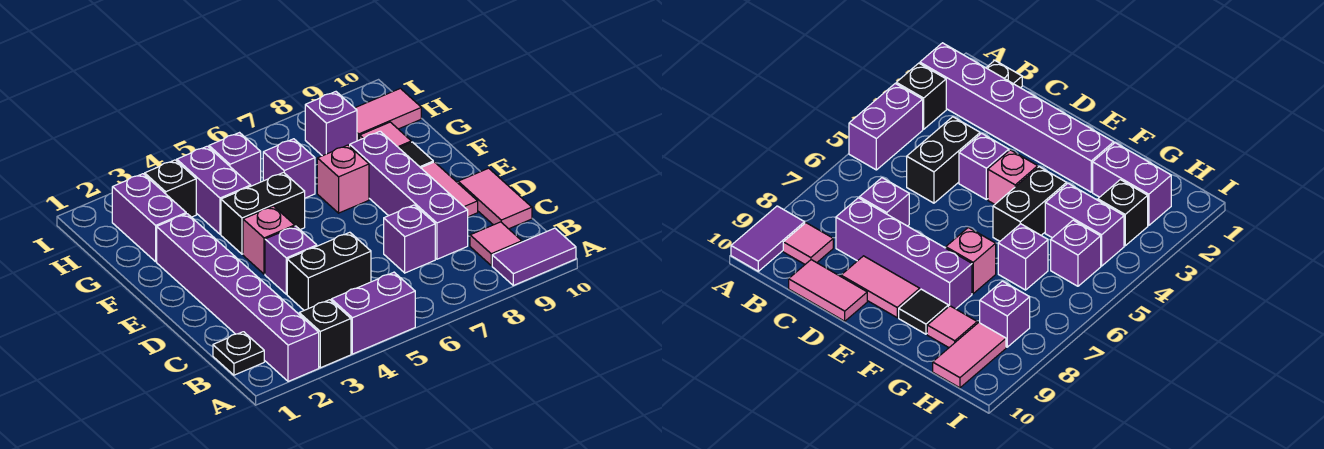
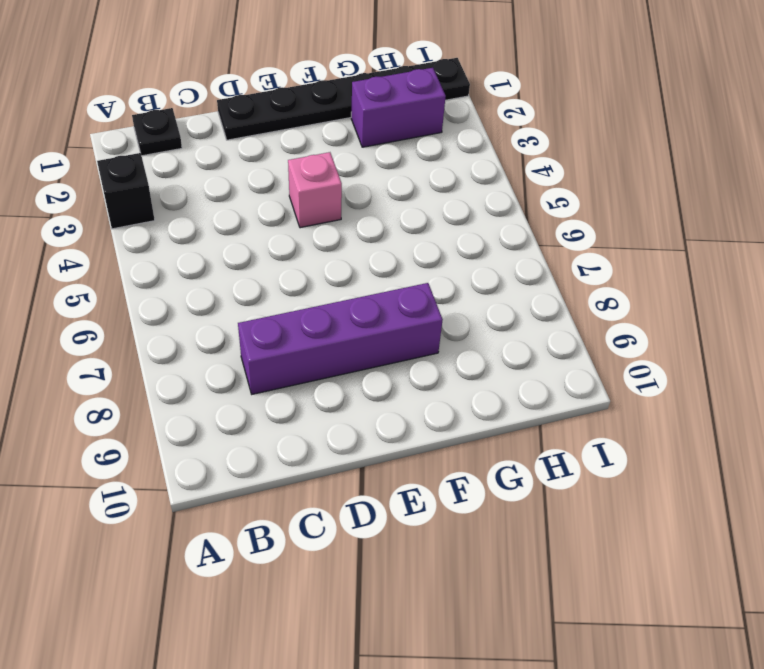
black 1x6 plate [217,58,470,140] -> none
none -> purple 1x6 brick [157,214,319,381]
none -> purple 1x2 brick [331,272,415,354]
none -> purple 1x2 tile [492,228,576,285]

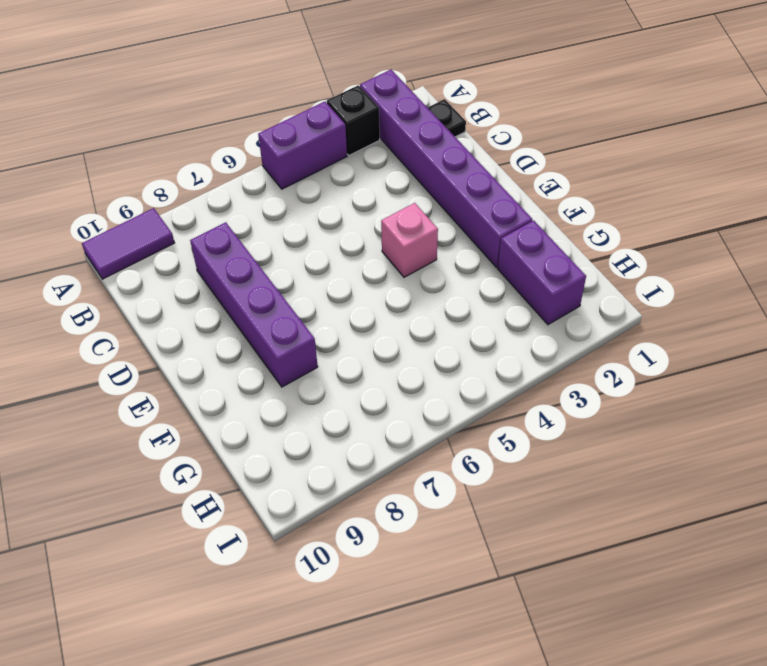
none -> pink 1x1 tile [470,222,522,265]
none -> black 1x2 brick [287,232,371,310]
none -> purple 1x1 brick [384,205,435,273]

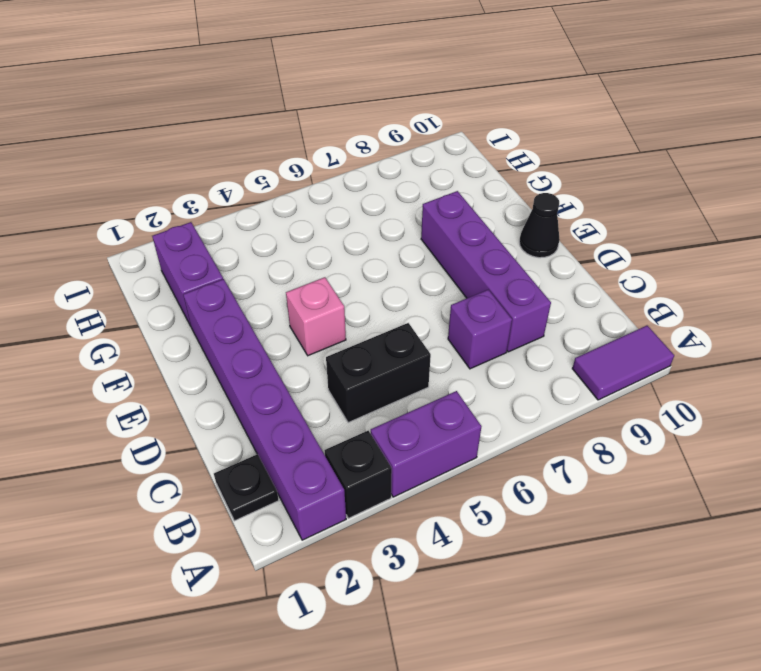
black 1x1 cone [519,193,560,258] -> none
none -> pink 1x1 tile [470,222,522,265]
none -> pink 1x2 tile [458,168,532,229]
none -> purple 1x1 brick [265,226,317,294]

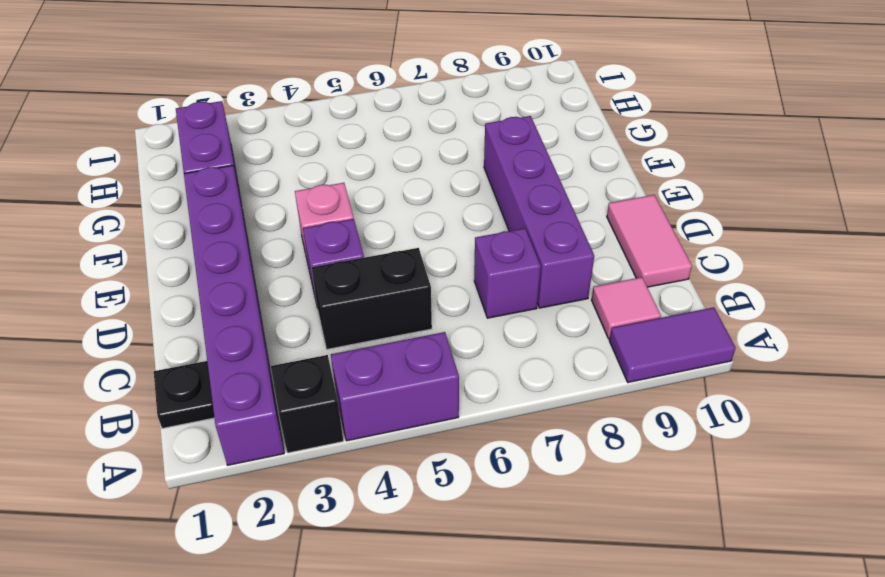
none -> pink 1x2 tile [421,162,478,217]
none -> black 1x2 brick [221,172,305,254]
none -> pink 1x1 brick [317,145,369,213]

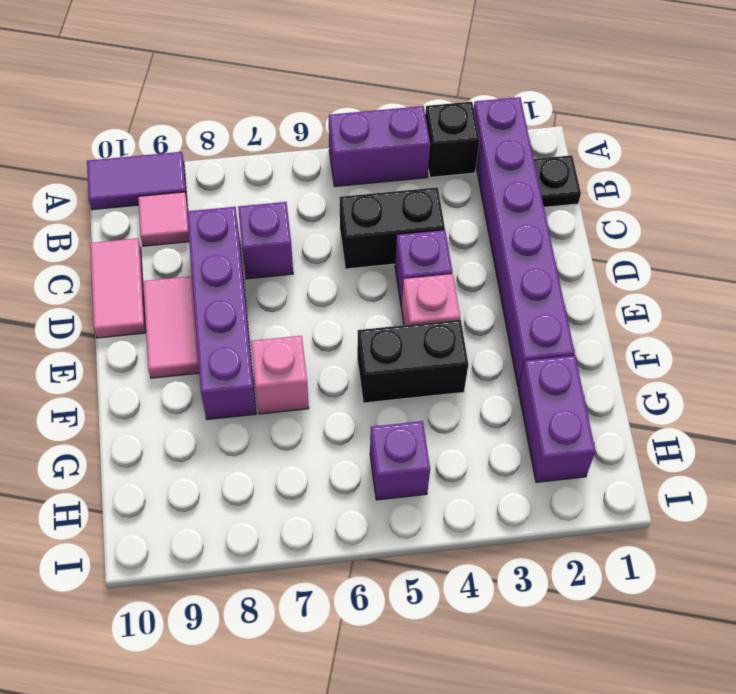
none -> black 1x1 tile [399,142,433,168]
none -> purple 1x2 brick [177,146,251,234]
none -> purple 1x1 brick [263,139,315,198]

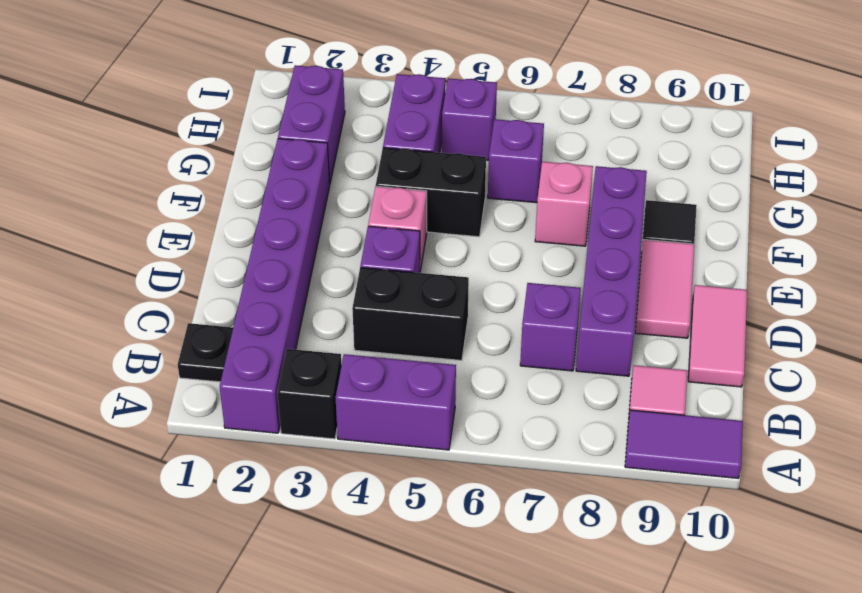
none -> pink 1x1 tile [360,122,411,148]
none -> black 1x1 brick [145,160,196,217]
none -> purple 1x1 brick [305,92,357,156]

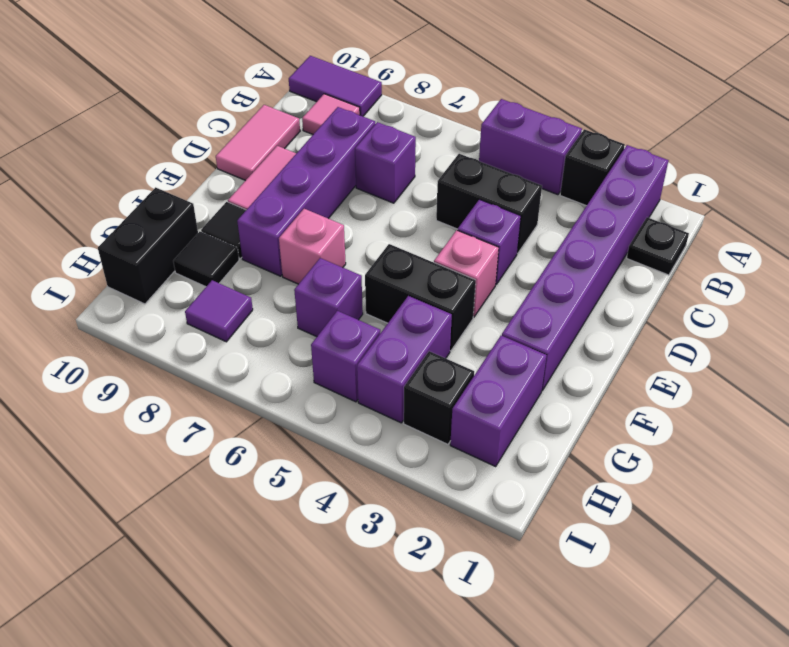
black 1x1 tile [173,231,239,287] -> pink 1x1 tile [360,122,411,148]
black 1x2 brick [98,187,198,304] -> pink 1x2 tile [355,88,421,141]
purple 1x1 tile [185,280,253,342] -> purple 1x1 brick [305,92,357,156]

